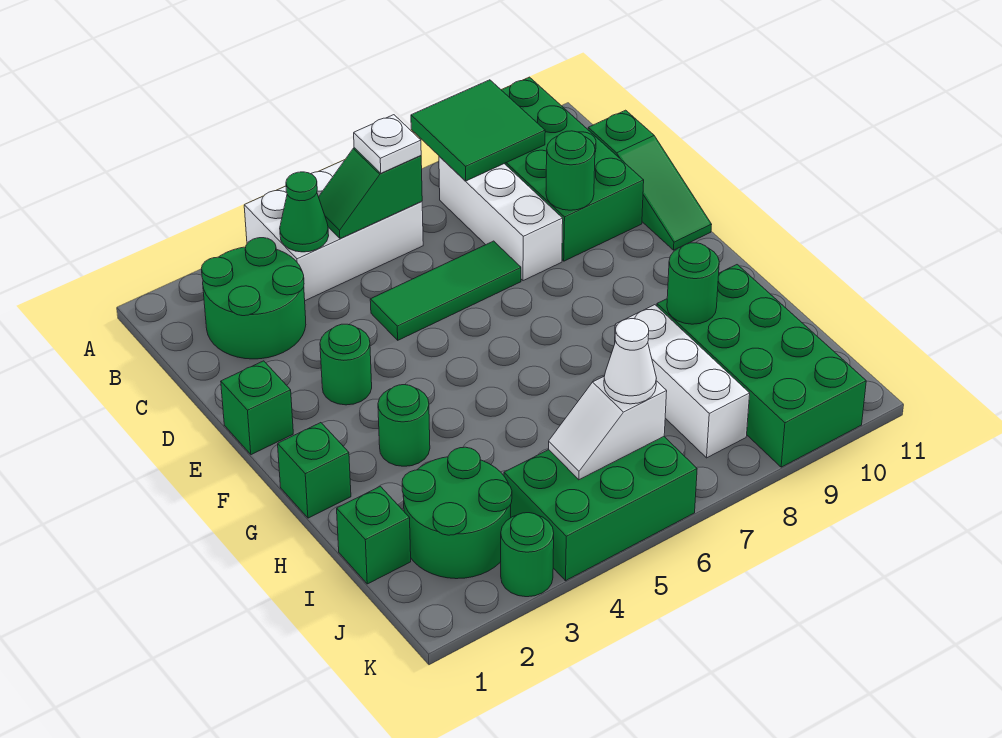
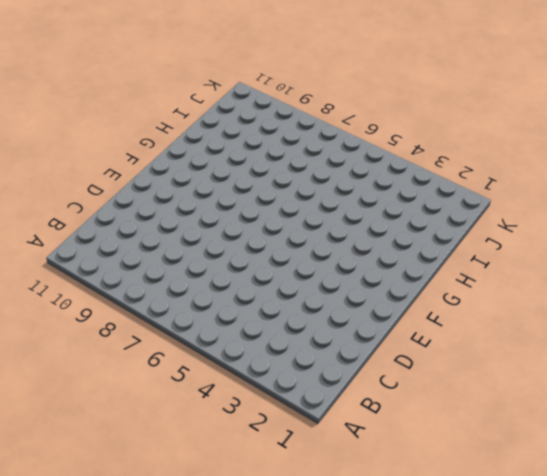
none -> white 2x3 brick [244,160,423,301]
none -> green 2x4 brick [502,77,644,261]
none -> green 2x2 round brick [201,238,306,359]

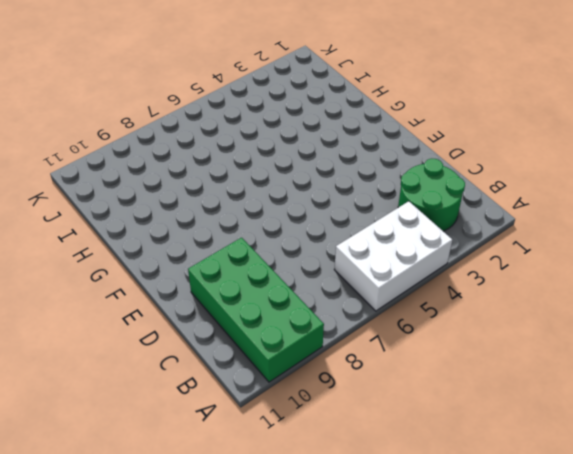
none -> white 1x3 brick [439,156,563,281]
none -> green 1x3 slope [588,110,712,250]
none -> green 1x3 tile [370,241,521,340]

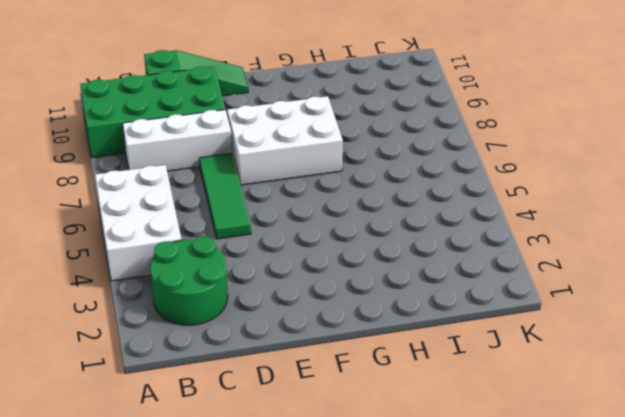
white 2x3 brick [227,96,343,185] -> none
none -> green 1x1 brick [221,361,293,455]
none -> green 1x1 round brick [320,324,372,405]
none -> green 1x1 brick [278,423,351,518]

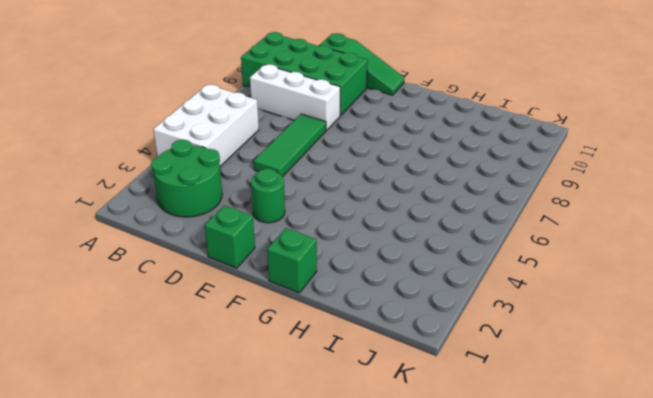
none -> green 1x1 round brick [378,385,430,466]
none -> white 1x3 brick [615,305,750,458]
none -> green 2x4 brick [657,265,866,467]

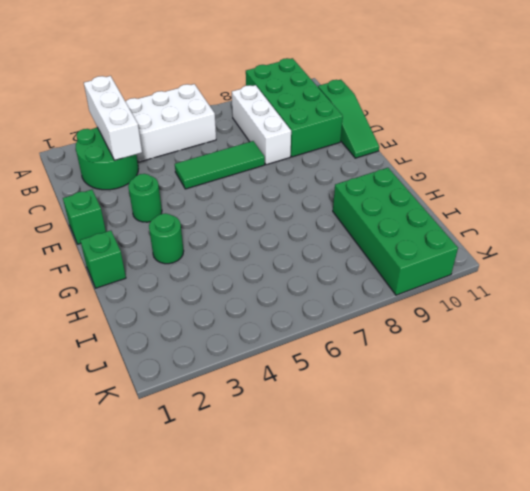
white 1x3 brick [84,76,142,160] -> white 1x3 brick moved to [615,305,750,458]
none -> green 1x1 brick [337,486,411,584]
none -> green 2x2 round brick [402,447,512,579]
none -> green 2x3 brick [504,437,697,581]

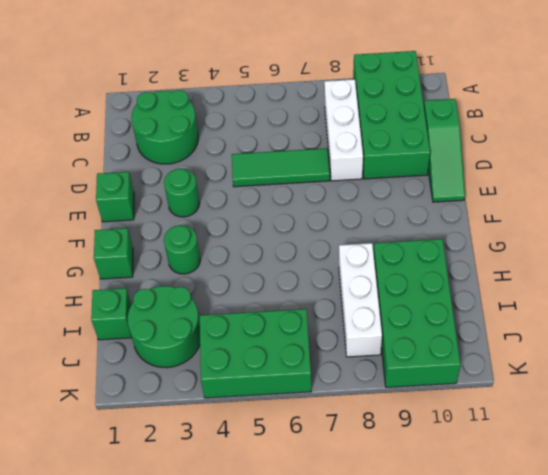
none -> white 2x3 brick [244,160,423,301]
none -> green 1x1 round brick [501,513,554,597]
none -> green 2x2 tile [411,80,545,181]

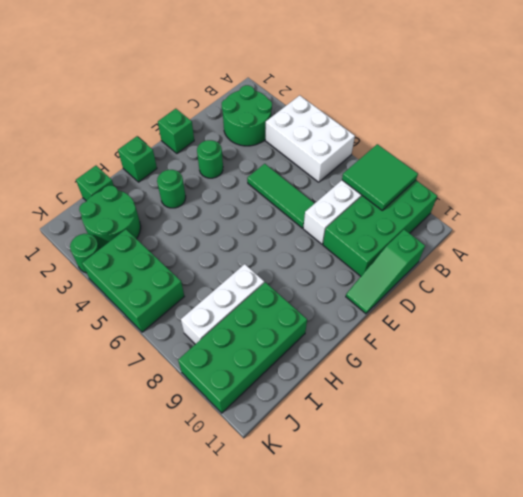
none -> green 1x1 cone [280,172,329,252]
none -> green 1x2 slope [319,148,422,239]
none -> green 1x1 round brick [546,131,595,210]

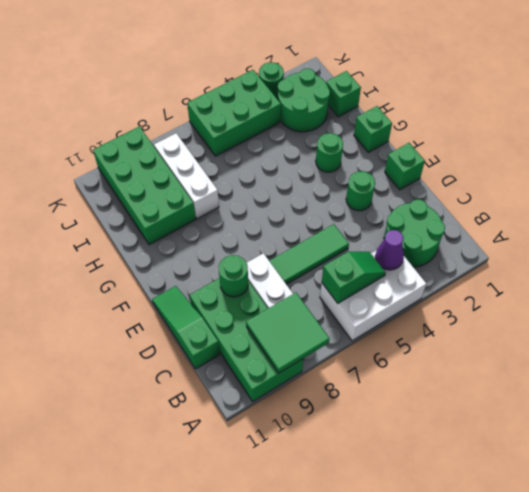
purple 1x1 cone [375,230,404,270] -> green 1x1 cone [280,172,329,252]
none -> green 1x1 round brick [667,243,719,324]
none -> white 1x2 slope [549,377,667,480]
none -> white 1x1 plate [354,115,421,173]

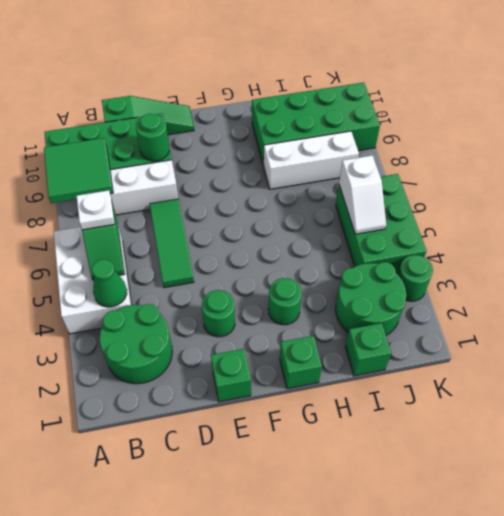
none -> green 1x1 round brick [667,243,719,324]
none -> white 1x1 cone [604,319,656,404]

